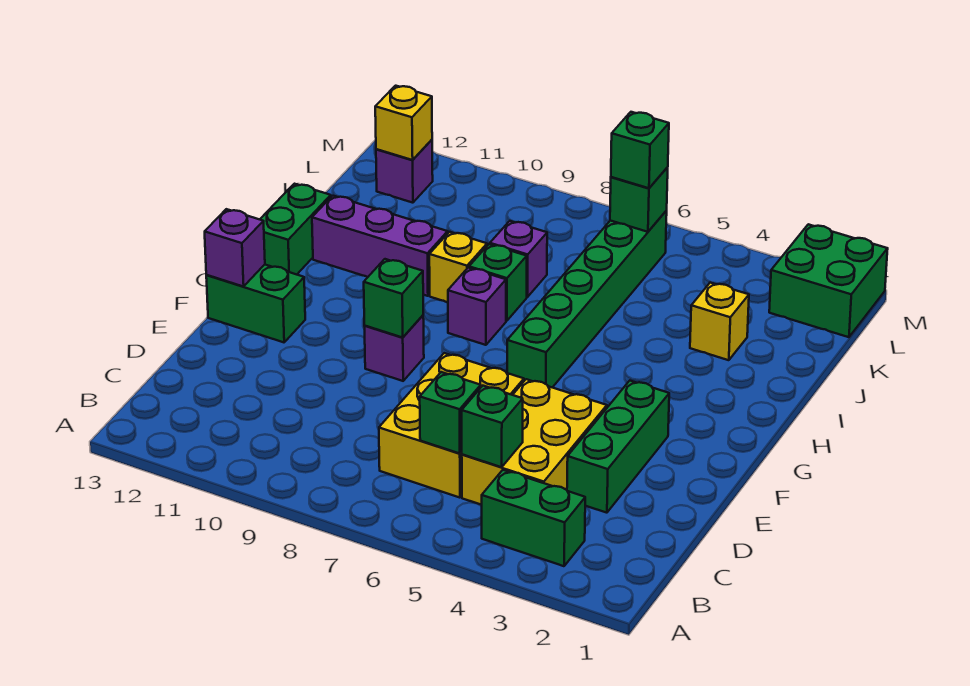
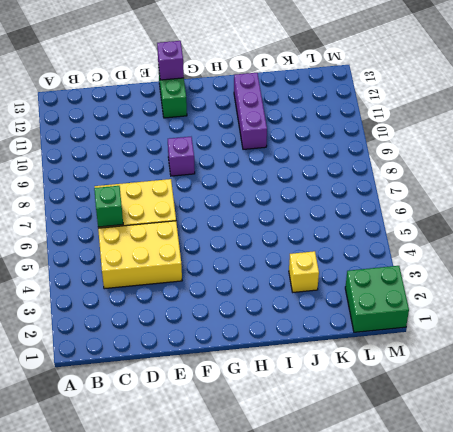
none -> green 1x2 brick [482,470,585,566]
none -> green 1x3 brick [567,381,669,513]
none -> green 1x6 brick [507,211,667,387]

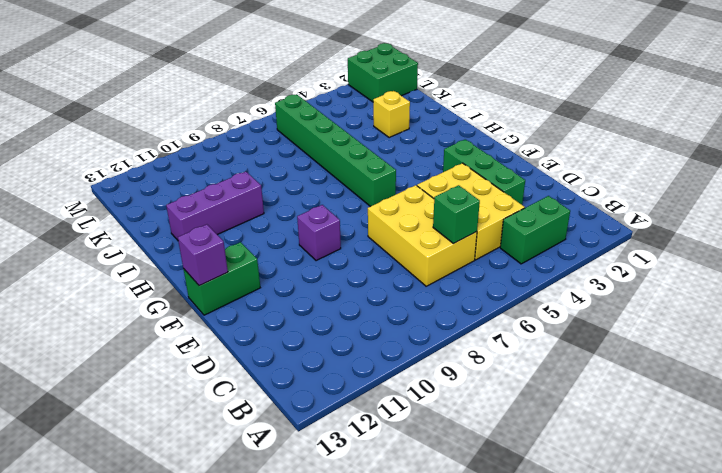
none -> purple 1x1 brick [448,268,506,345]
none -> green 1x2 brick [260,184,331,275]
none -> green 1x1 brick [469,244,527,321]

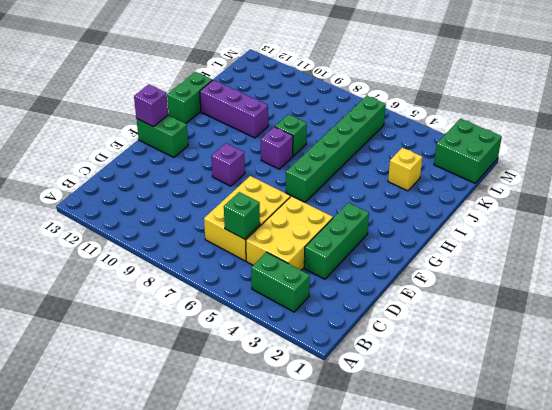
none -> yellow 1x1 brick [429,232,487,302]
none -> purple 1x1 brick [490,221,547,297]
none -> purple 1x1 brick [376,140,433,203]

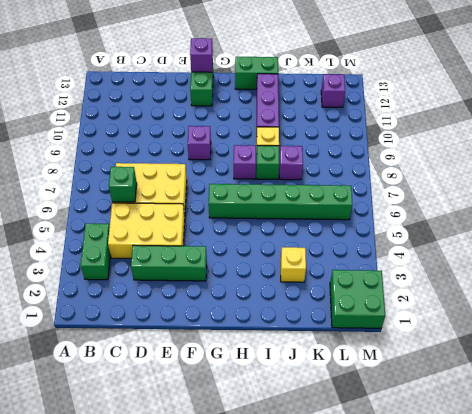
none -> green 1x1 brick [462,386,523,467]
none -> green 1x1 brick [364,259,423,337]
none -> green 1x1 brick [610,167,668,232]

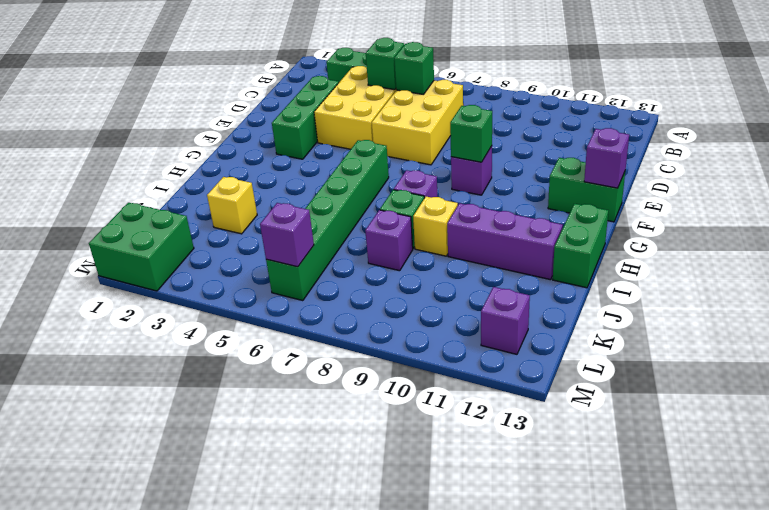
purple 1x1 brick [260,203,314,267] -> green 1x1 brick [610,167,668,232]
none -> yellow 1x1 brick [375,86,432,160]
none -> green 1x1 brick [611,112,669,188]

